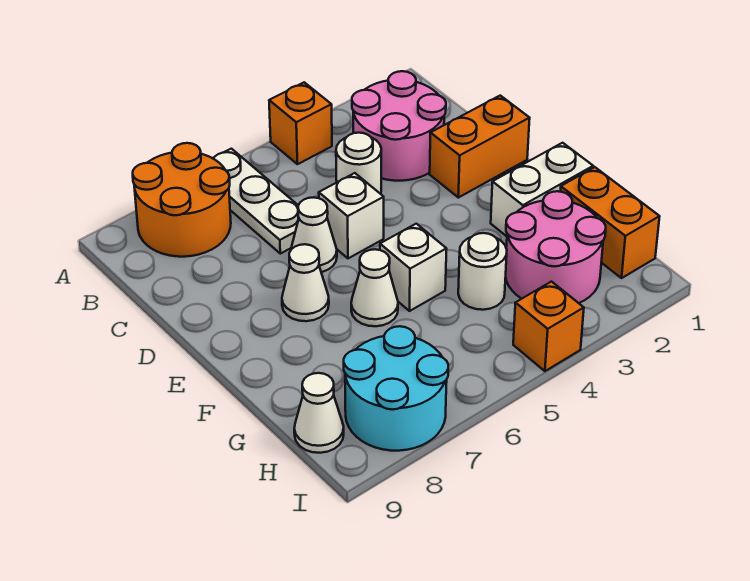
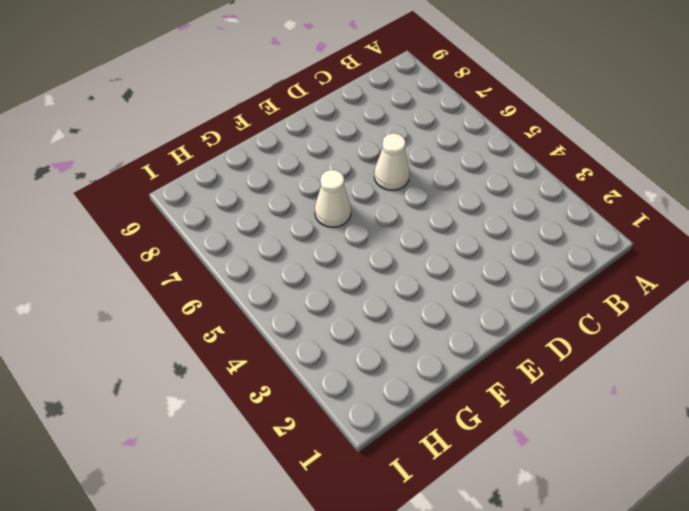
none -> orange 1x1 brick [269,82,332,164]
none -> white 1x3 plate [213,149,299,254]
none -> orange 2x2 round brick [133,143,231,257]

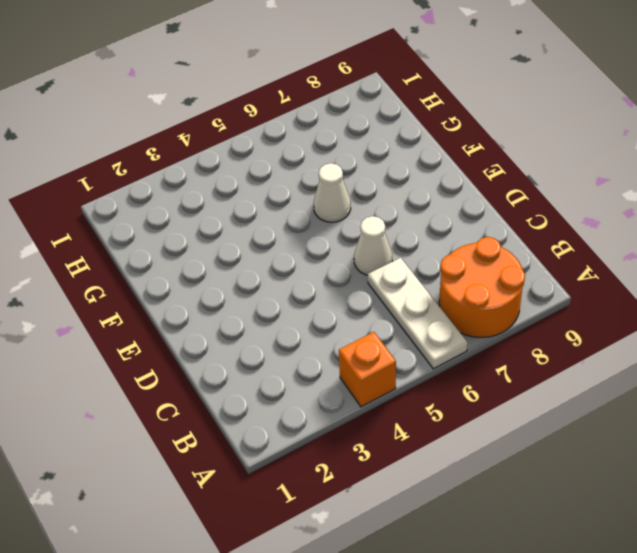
none -> pink 2x2 round brick [352,71,446,181]
none -> white 1x1 round brick [336,133,381,194]
none -> orange 1x2 brick [430,96,530,198]

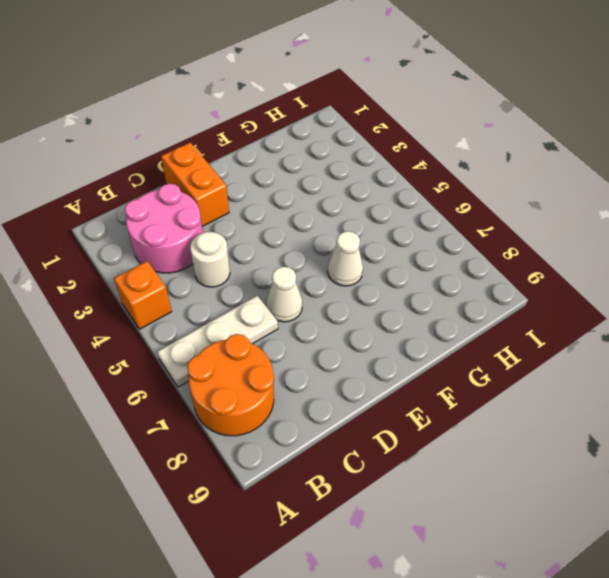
none -> white 1x1 brick [319,173,384,258]
none -> white 1x1 cone [282,244,329,321]
none -> white 1x2 brick [491,143,593,236]

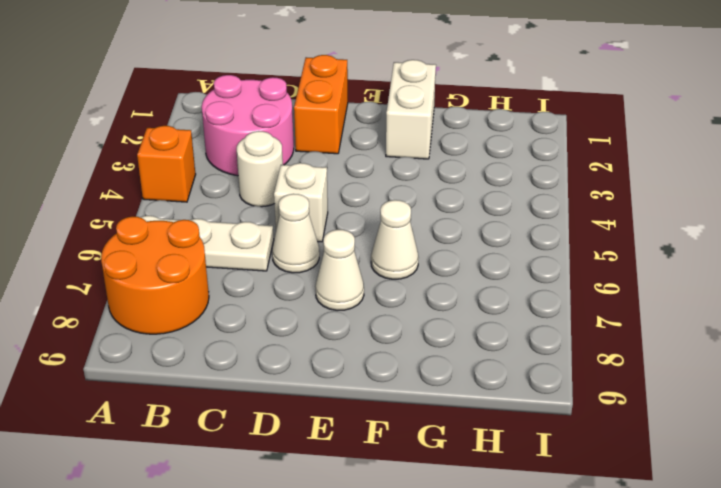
none -> white 1x1 brick [380,224,446,311]
none -> orange 1x2 brick [560,167,660,278]
none -> pink 2x2 round brick [506,191,606,303]

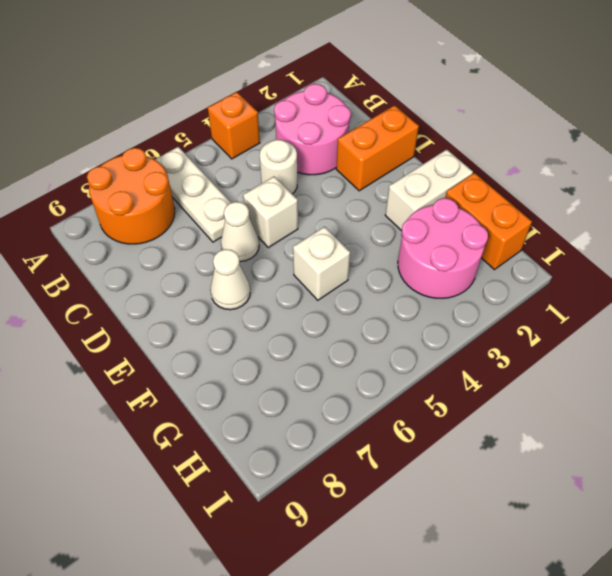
none -> white 1x1 cone [351,249,398,326]
none -> white 1x1 round brick [458,233,507,310]
none -> cyan 2x2 round brick [344,326,448,451]

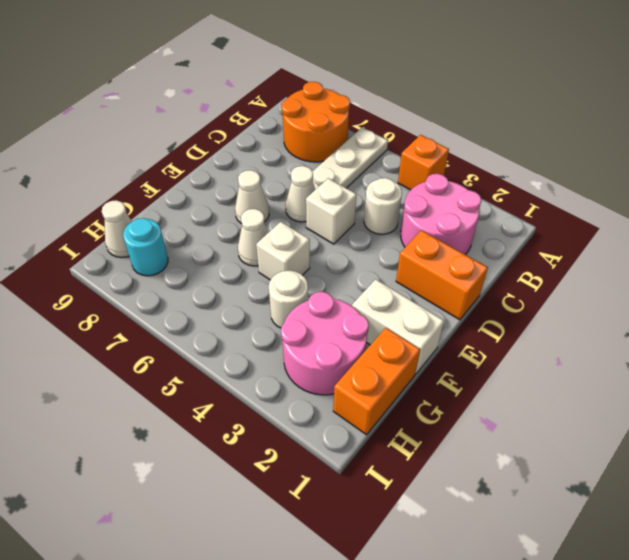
cyan 1x1 round brick [123,218,168,276] -> cyan 2x2 round brick [344,326,448,451]
none -> orange 1x1 brick [513,282,584,371]

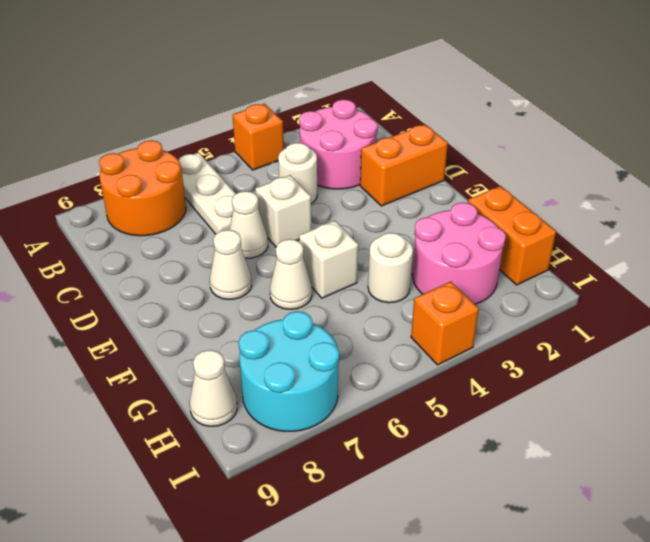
none -> white 1x2 brick [491,143,593,236]

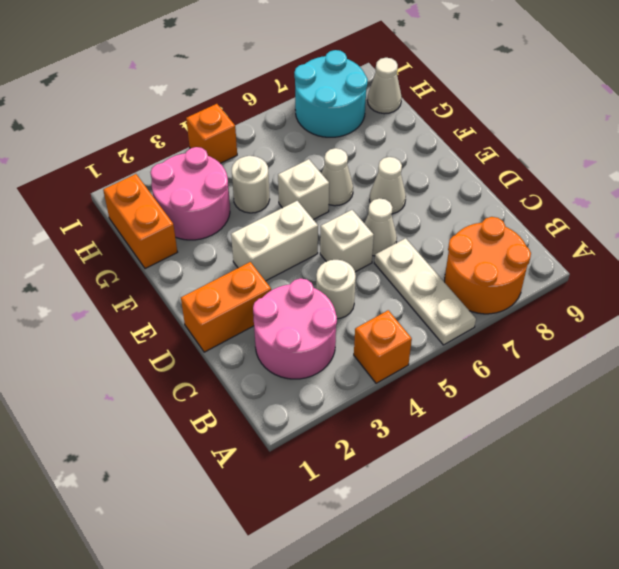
white 1x2 brick [231,201,318,281] -> white 1x2 brick moved to [491,143,593,236]

